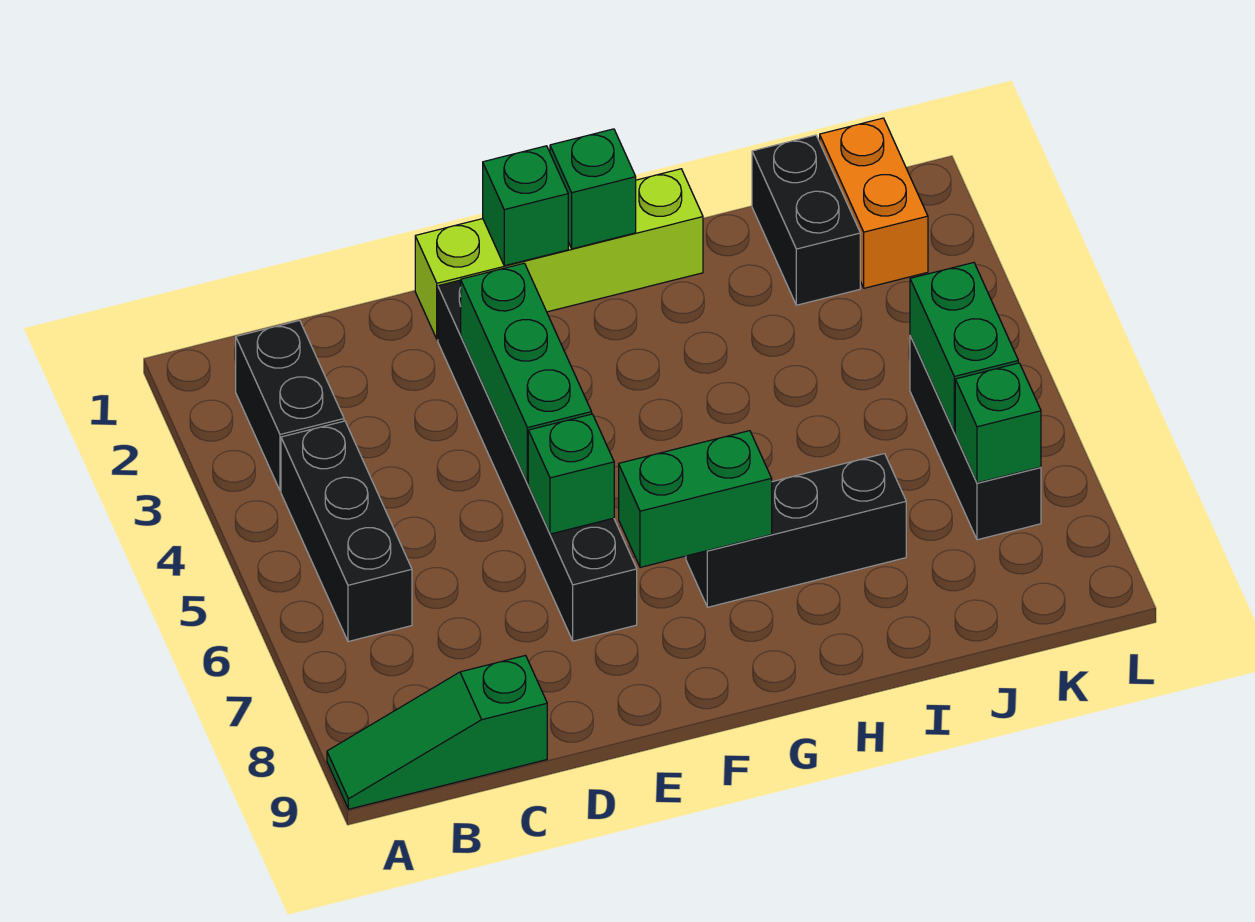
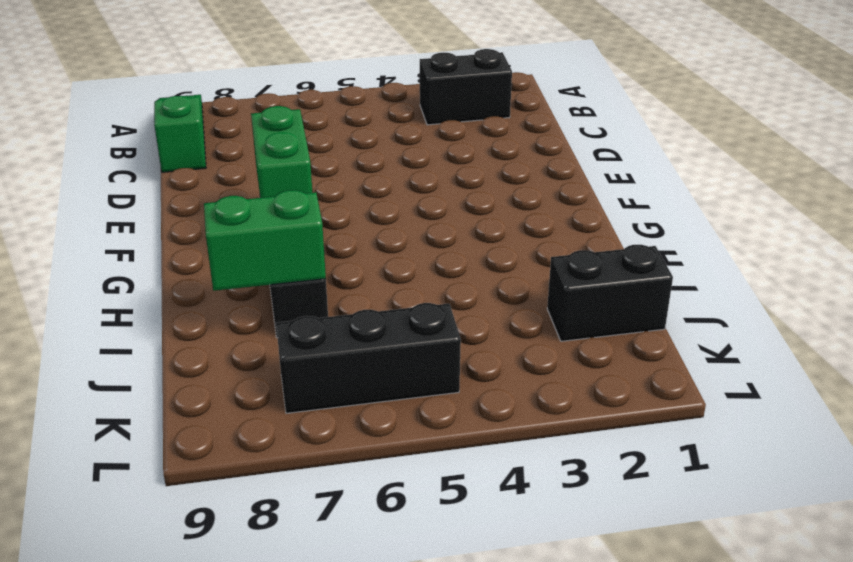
green 1x2 brick [204,190,326,291] -> green 1x2 brick moved to [910,263,1018,433]
none -> black 1x3 brick [281,421,412,642]
none -> lime 1x4 brick [415,169,703,339]
none -> black 1x6 brick [438,280,637,641]

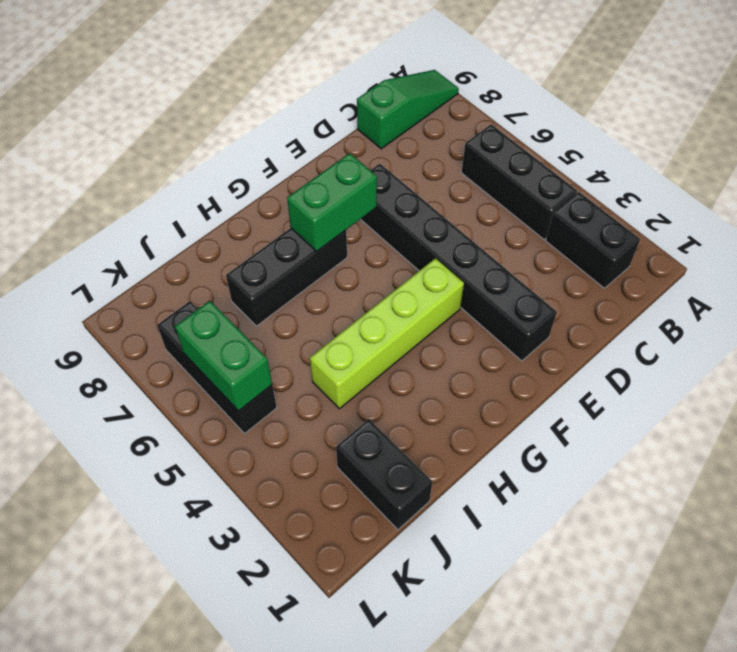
lime 1x4 brick [310,258,464,409] -> lime 1x4 brick moved to [415,169,703,339]
none -> orange 1x2 brick [820,118,928,288]
none -> green 1x3 brick [461,263,592,484]
none -> green 1x1 brick [528,414,614,534]

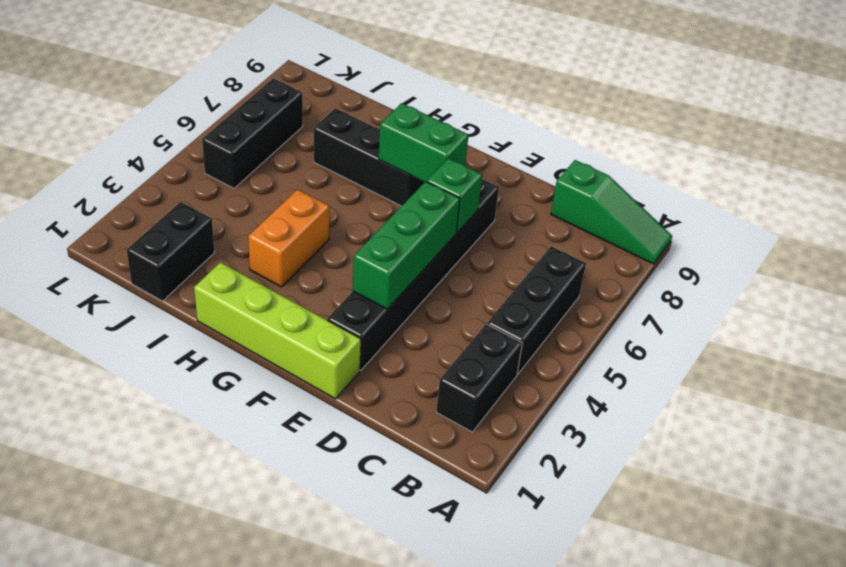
orange 1x2 brick [248,190,329,287] -> orange 1x2 brick moved to [820,118,928,288]
none -> green 1x1 brick [483,146,568,266]
none -> green 1x1 brick [550,129,636,249]
none -> green 1x2 brick [910,263,1018,433]

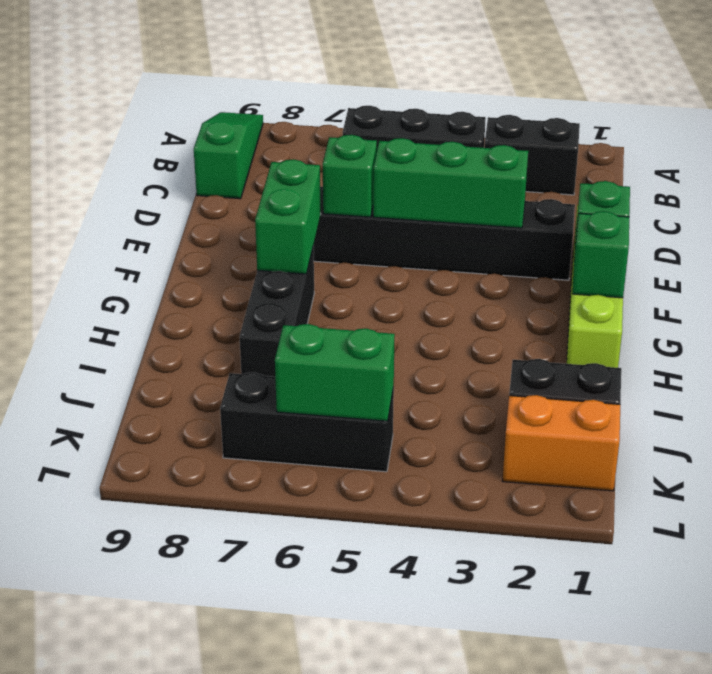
none -> green 1x1 brick [955,363,1041,483]

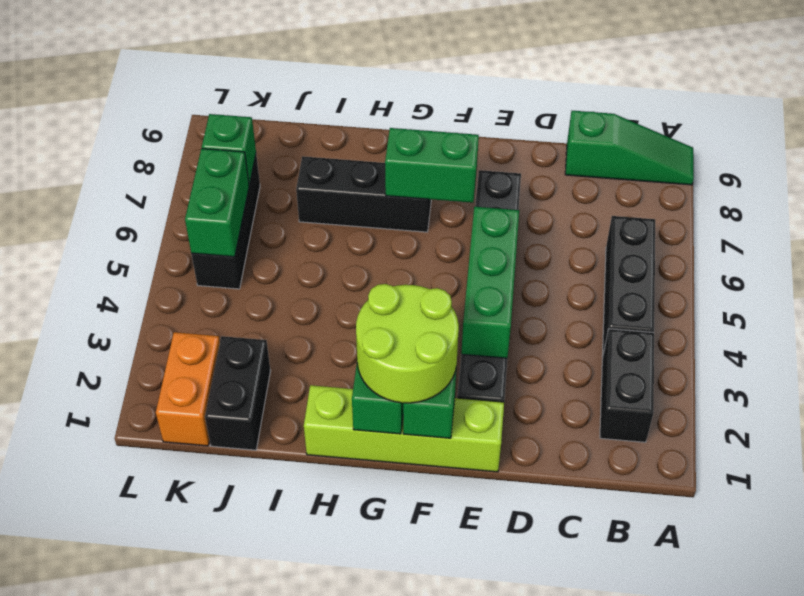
lime 2x2 round brick [356,284,459,403] -> none
none -> green 1x1 brick [528,414,614,534]

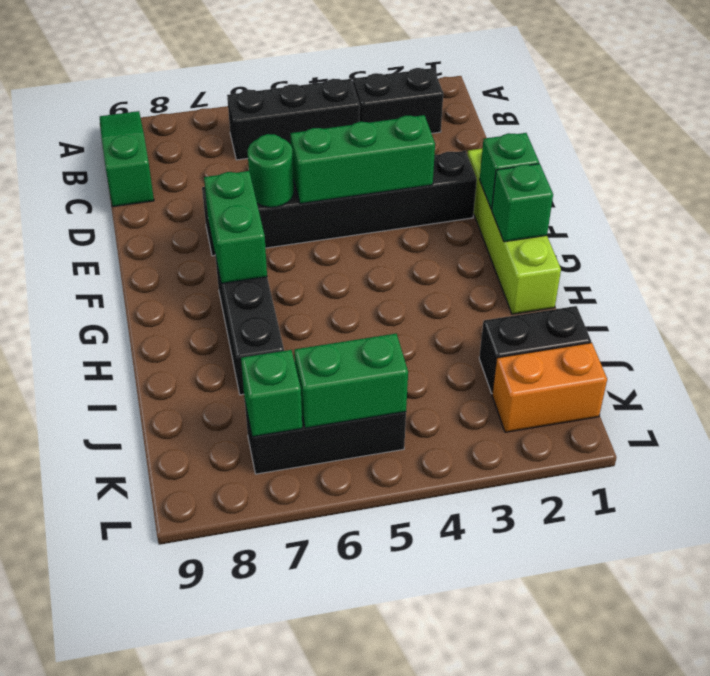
green 1x1 round brick [248,134,294,207] -> green 1x1 brick [528,414,614,534]

